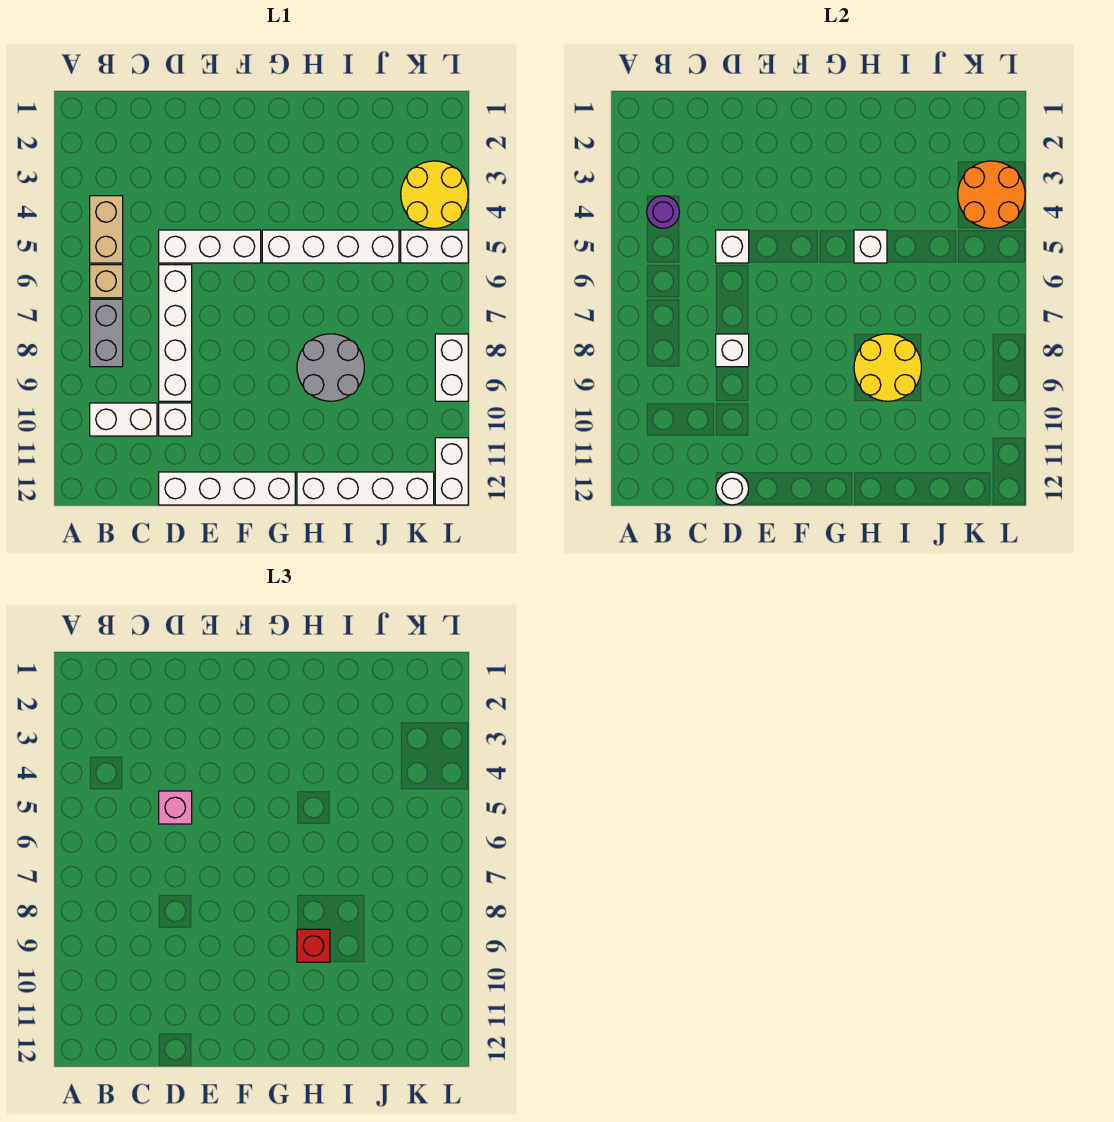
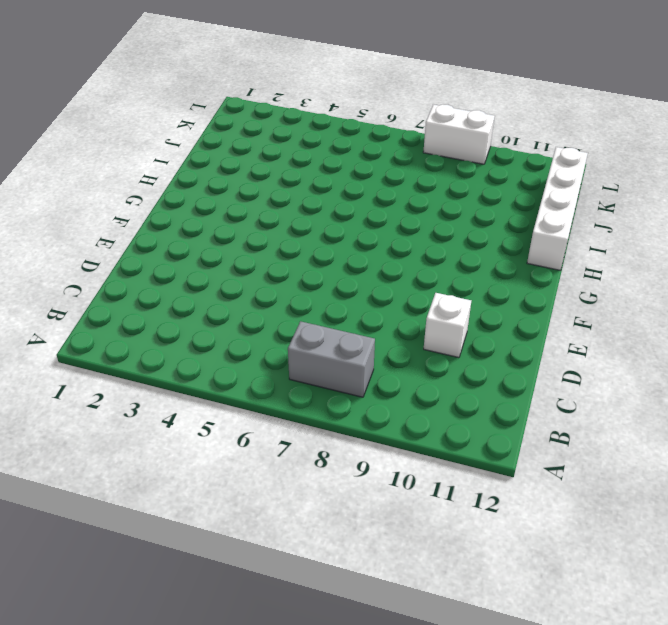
none -> tan 1x2 brick [90,196,123,263]
none -> tan 1x1 brick [90,265,123,298]
none -> white 1x2 brick [90,403,157,436]

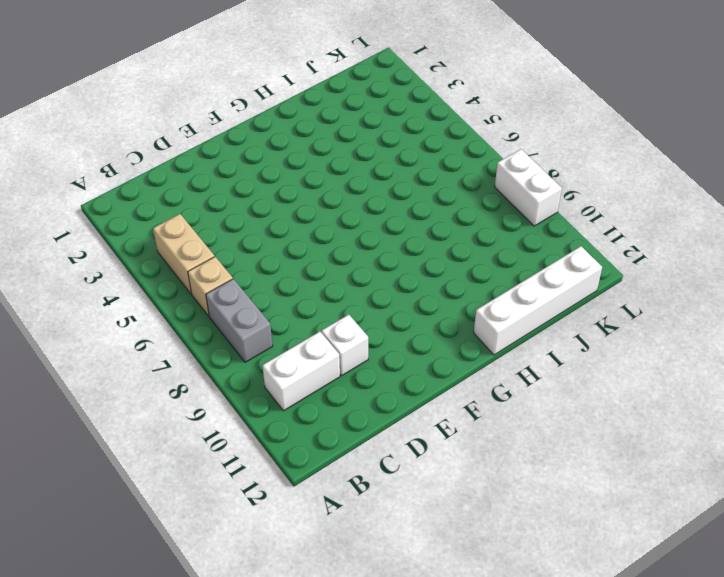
none -> white 1x3 brick [159,230,261,263]
none -> white 1x4 brick [159,265,192,401]
none -> white 1x4 brick [159,472,295,505]

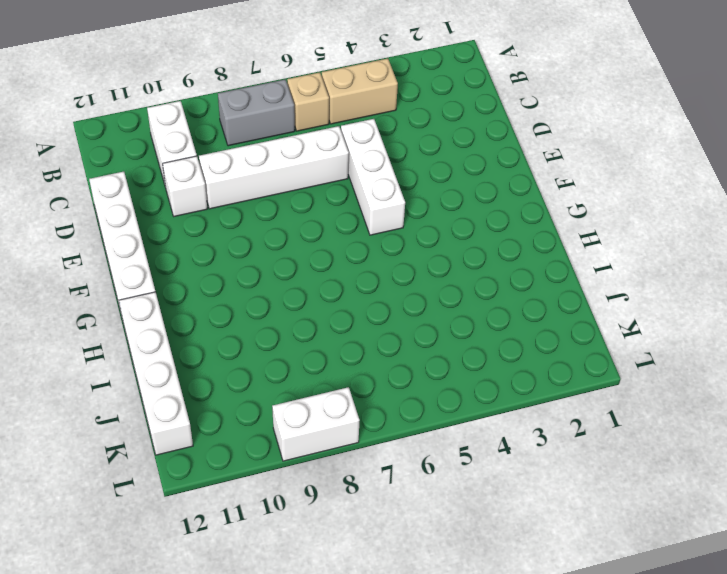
none -> white 1x4 brick [262,230,399,263]
none -> grey 2x2 round brick [297,334,364,401]
none -> yellow 2x2 round brick [401,161,468,228]

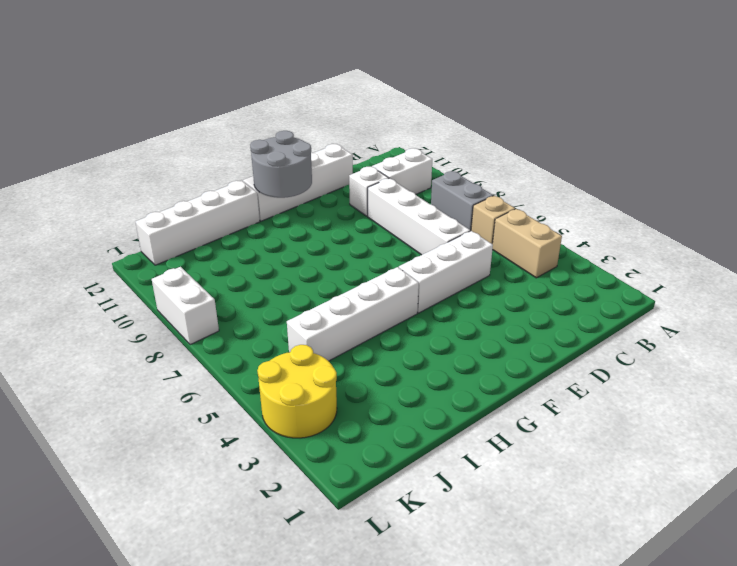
grey 2x2 round brick [250,131,312,198] -> grey 2x2 round brick moved to [297,334,364,401]
none -> white 1x2 brick [401,230,468,263]
none -> white 1x2 brick [435,438,468,505]
none -> purple 1x1 round brick [647,196,679,228]

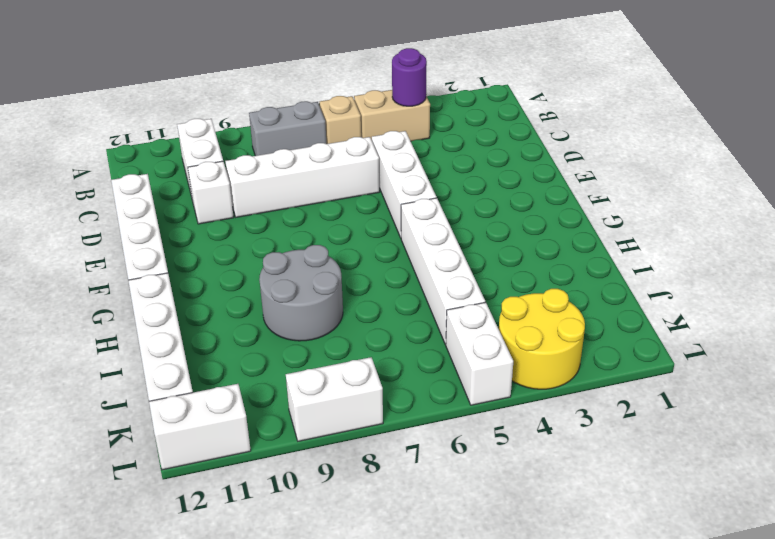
none -> white 1x1 brick [716,230,749,263]
none -> white 1x1 brick [716,334,749,367]
none -> white 1x1 round brick [716,472,749,505]

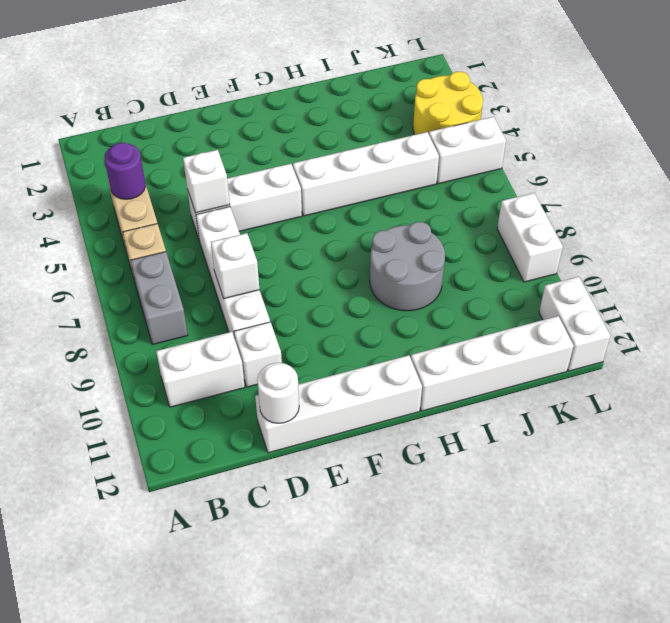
none -> white 1x1 brick [854,230,887,263]
none -> yellow 2x2 round brick [854,334,921,401]
none -> orange 2x2 round brick [958,161,1025,228]

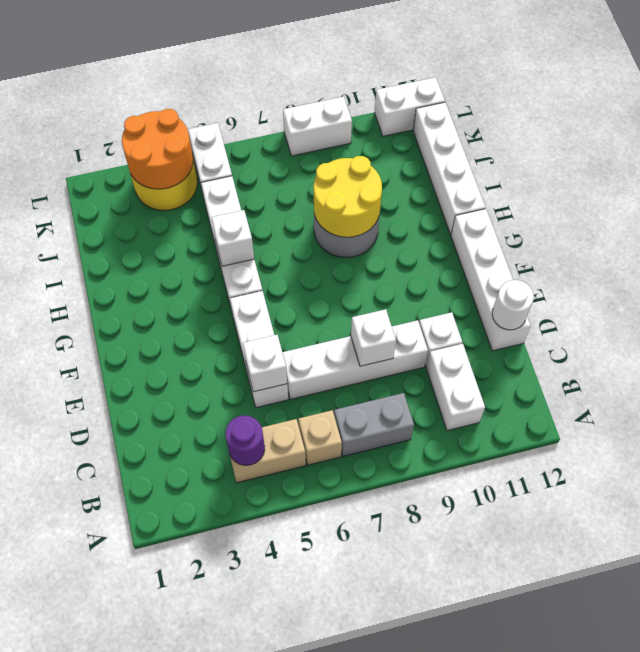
none -> pink 1x1 brick [159,791,192,824]
none -> red 1x1 brick [297,929,330,962]

